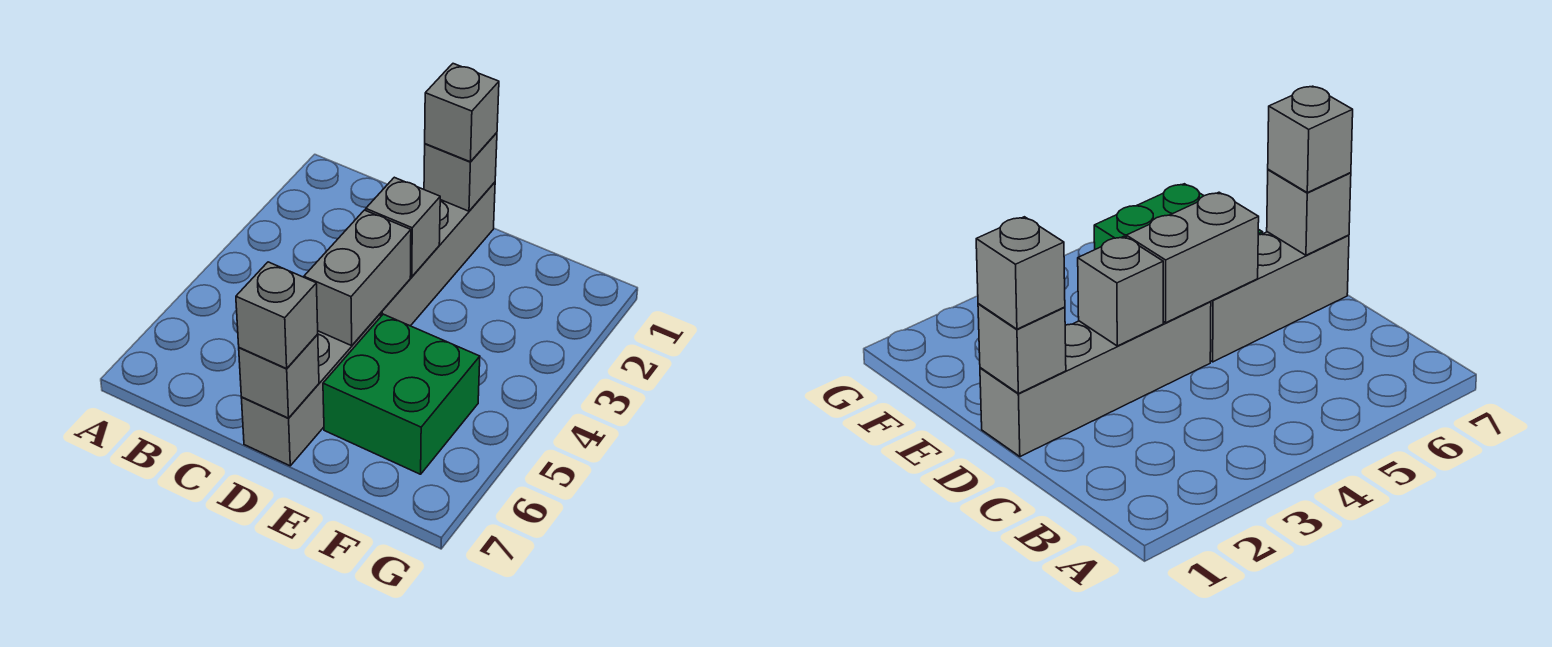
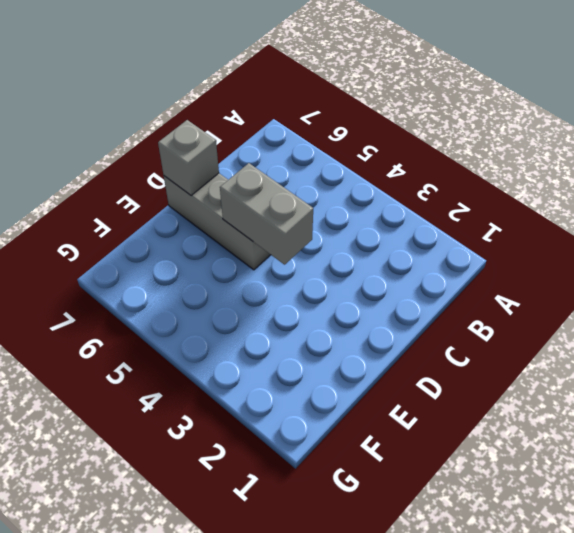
none -> grey 1x4 brick [381,182,495,326]
none -> green 2x2 brick [323,314,480,474]

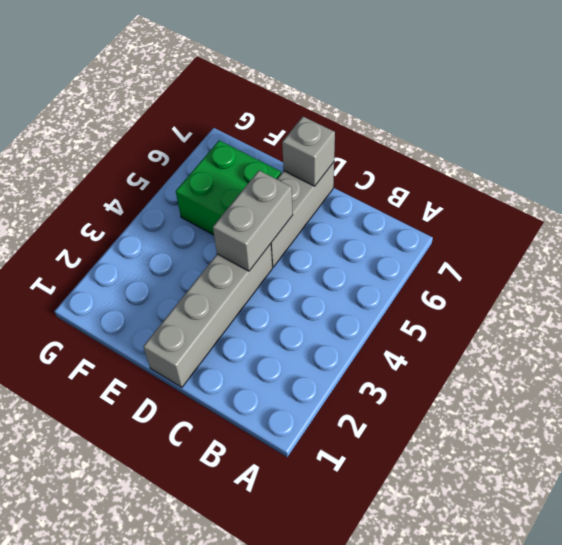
none -> grey 1x1 brick [424,133,497,211]
none -> grey 1x1 brick [366,177,440,277]

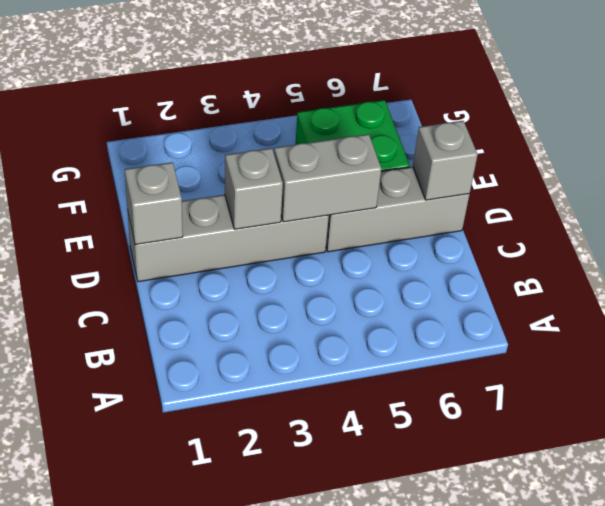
none -> grey 1x1 brick [425,64,499,162]
none -> grey 1x1 brick [236,262,318,369]

